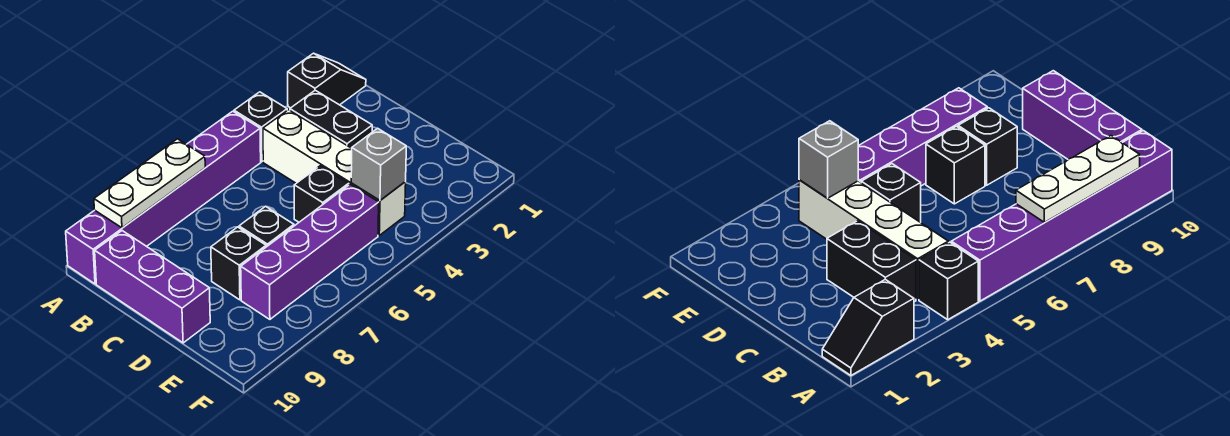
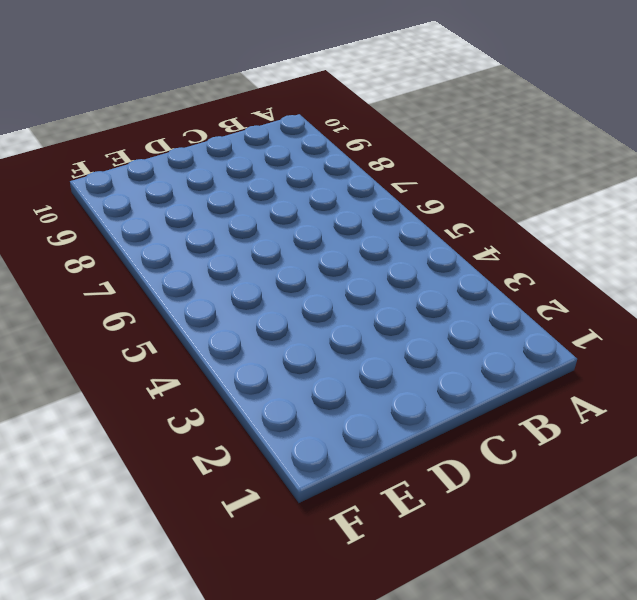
none -> black 1x2 slope [288,53,366,108]
none -> black 1x1 brick [234,92,287,162]
none -> purple 1x6 brick [66,111,261,284]

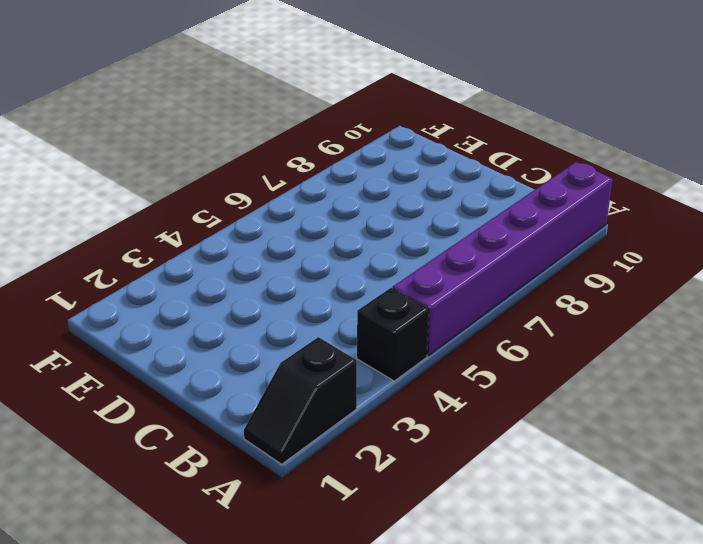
none -> black 1x2 brick [290,90,372,148]
none -> white 1x4 brick [263,110,406,235]
none -> purple 1x3 brick [95,231,210,343]

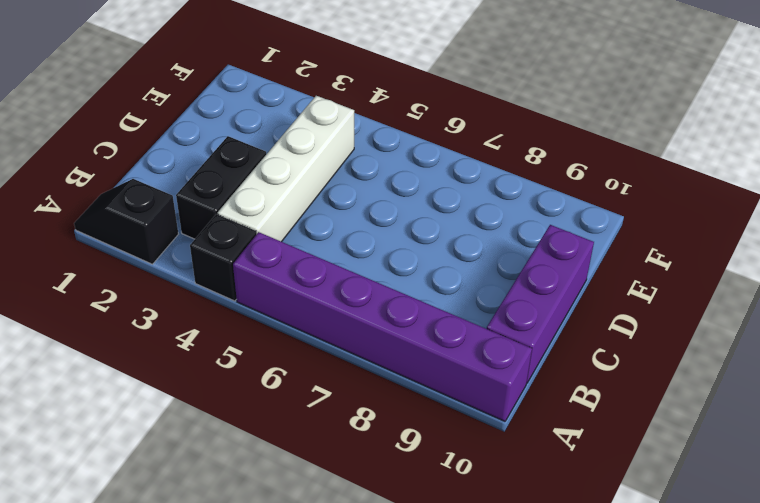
none -> black 1x1 brick [294,166,349,222]
none -> black 1x1 brick [239,206,294,247]
none -> black 1x1 brick [211,227,266,300]

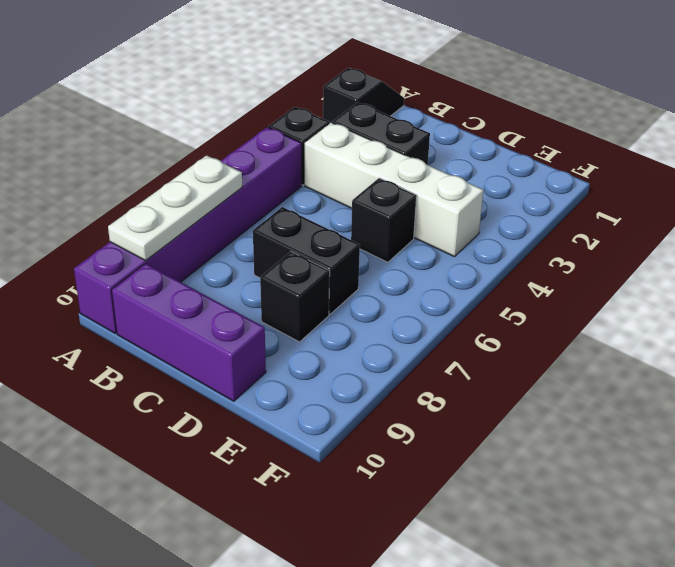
black 1x2 brick [253,207,360,314] -> black 1x1 brick [239,206,294,247]
none -> purple 1x4 brick [241,184,379,319]
none -> grey 1x1 brick [351,128,406,200]

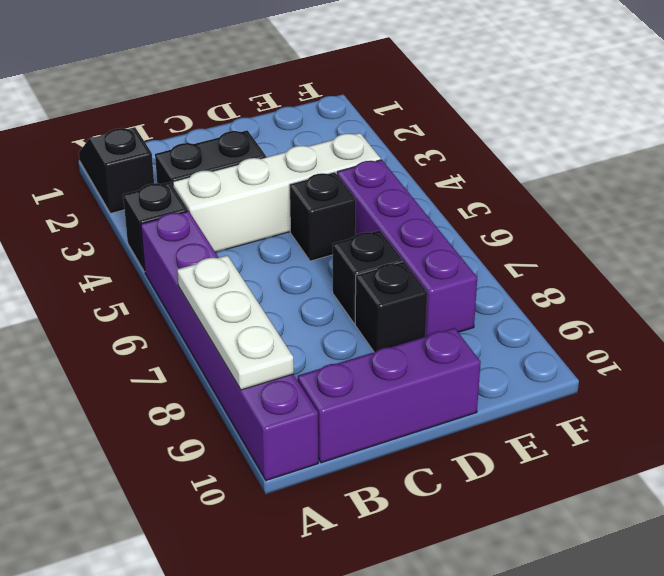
none -> grey 1x1 brick [351,128,406,200]

